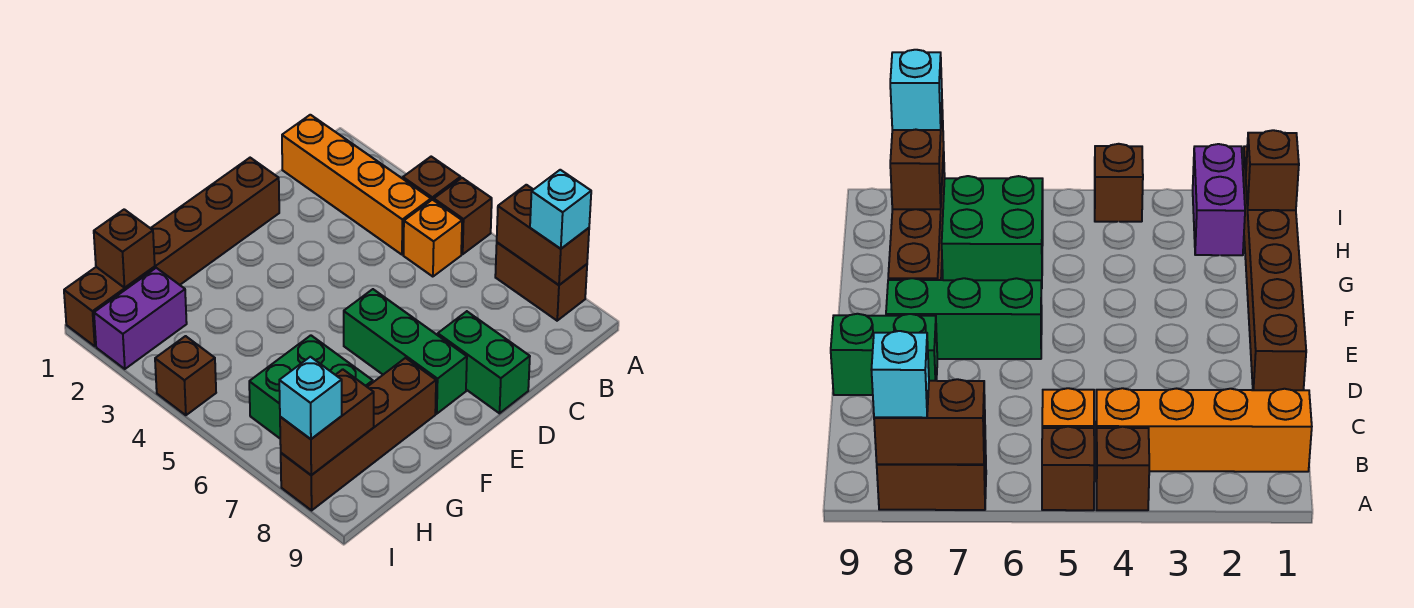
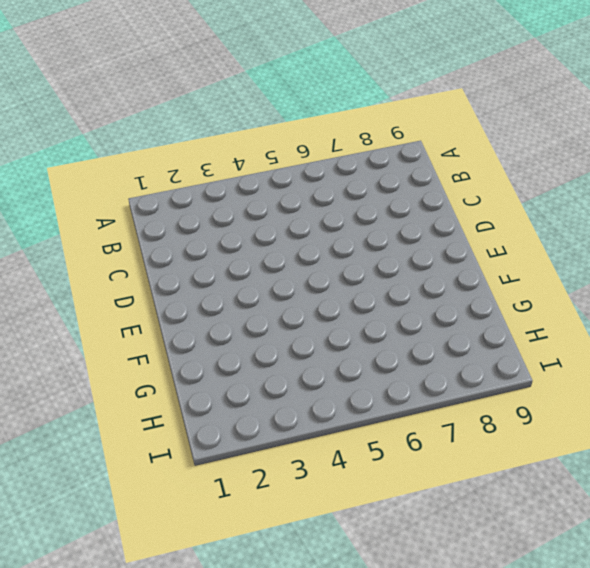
none -> brown 1x1 brick [403,157,461,200]
none -> brown 1x1 brick [434,178,492,254]
none -> brown 1x2 brick [495,243,587,321]

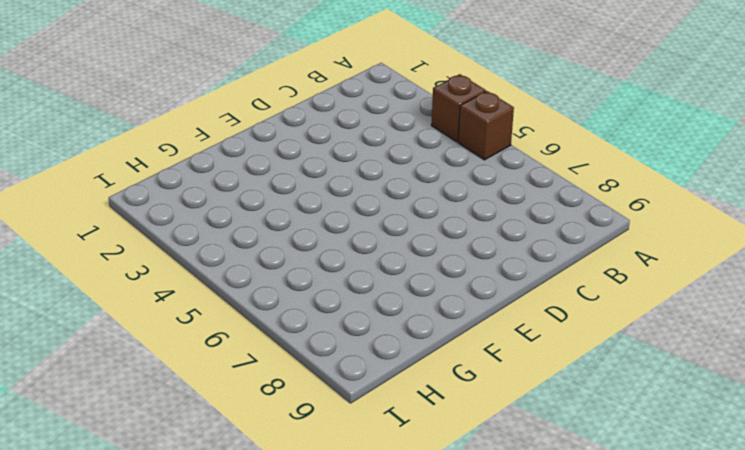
none -> brown 1x2 brick [495,243,587,321]
none -> orange 1x4 brick [282,115,431,255]
none -> orange 1x1 brick [403,200,462,277]

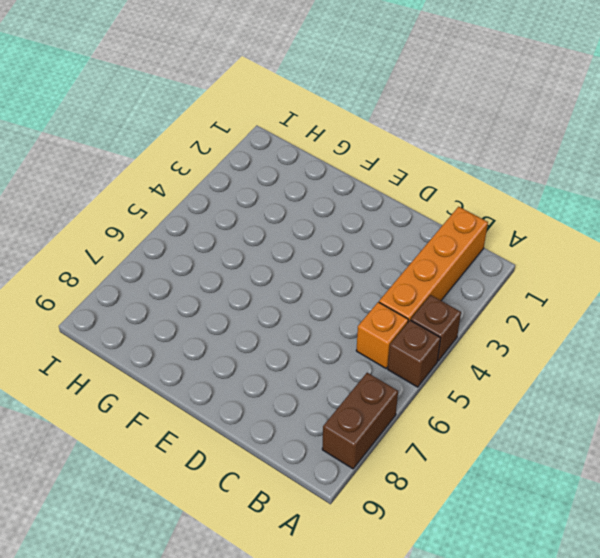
none -> brown 1x6 brick [64,158,279,346]
none -> green 1x2 brick [438,311,530,413]
none -> green 1x3 brick [344,289,467,414]

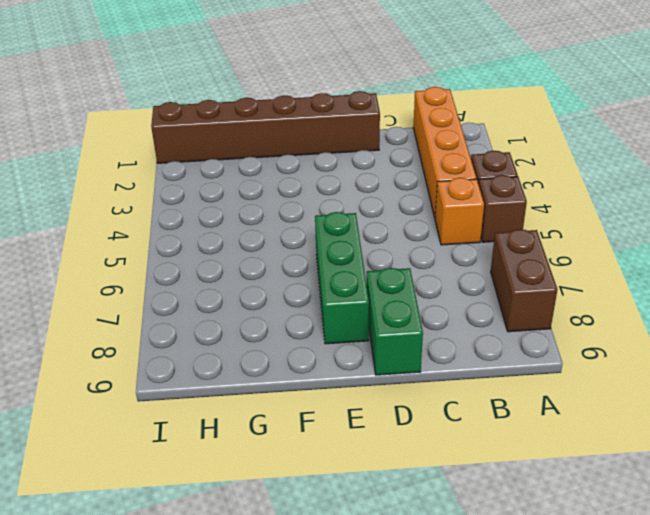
none -> brown 1x4 brick [281,358,436,510]
none -> green 2x2 brick [249,335,373,438]
none -> purple 1x2 brick [94,268,187,369]

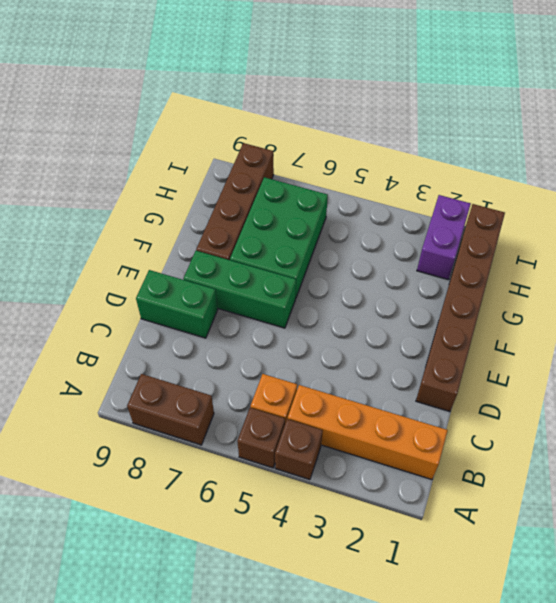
green 2x3 brick [230,177,328,299] -> green 2x2 brick [249,335,373,438]
none -> brown 1x1 brick [155,336,216,415]
none -> brown 1x2 brick [497,185,589,285]
none -> brown 1x1 brick [94,209,155,288]

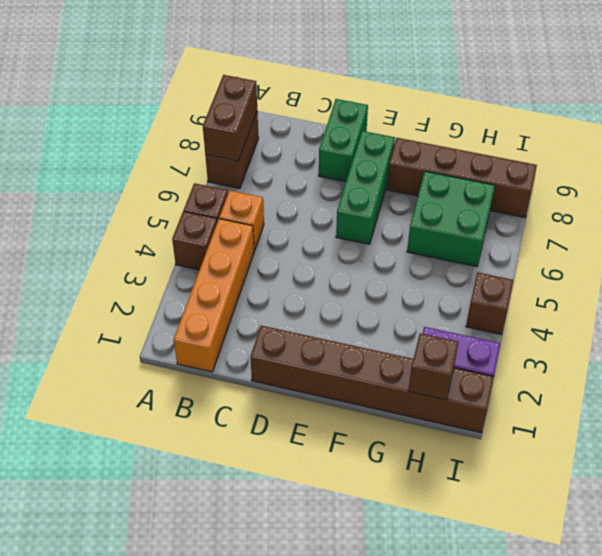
none -> brown 1x2 brick [280,369,374,475]
none -> cyan 1x1 brick [530,170,591,249]
none -> cyan 1x1 brick [279,357,342,439]

